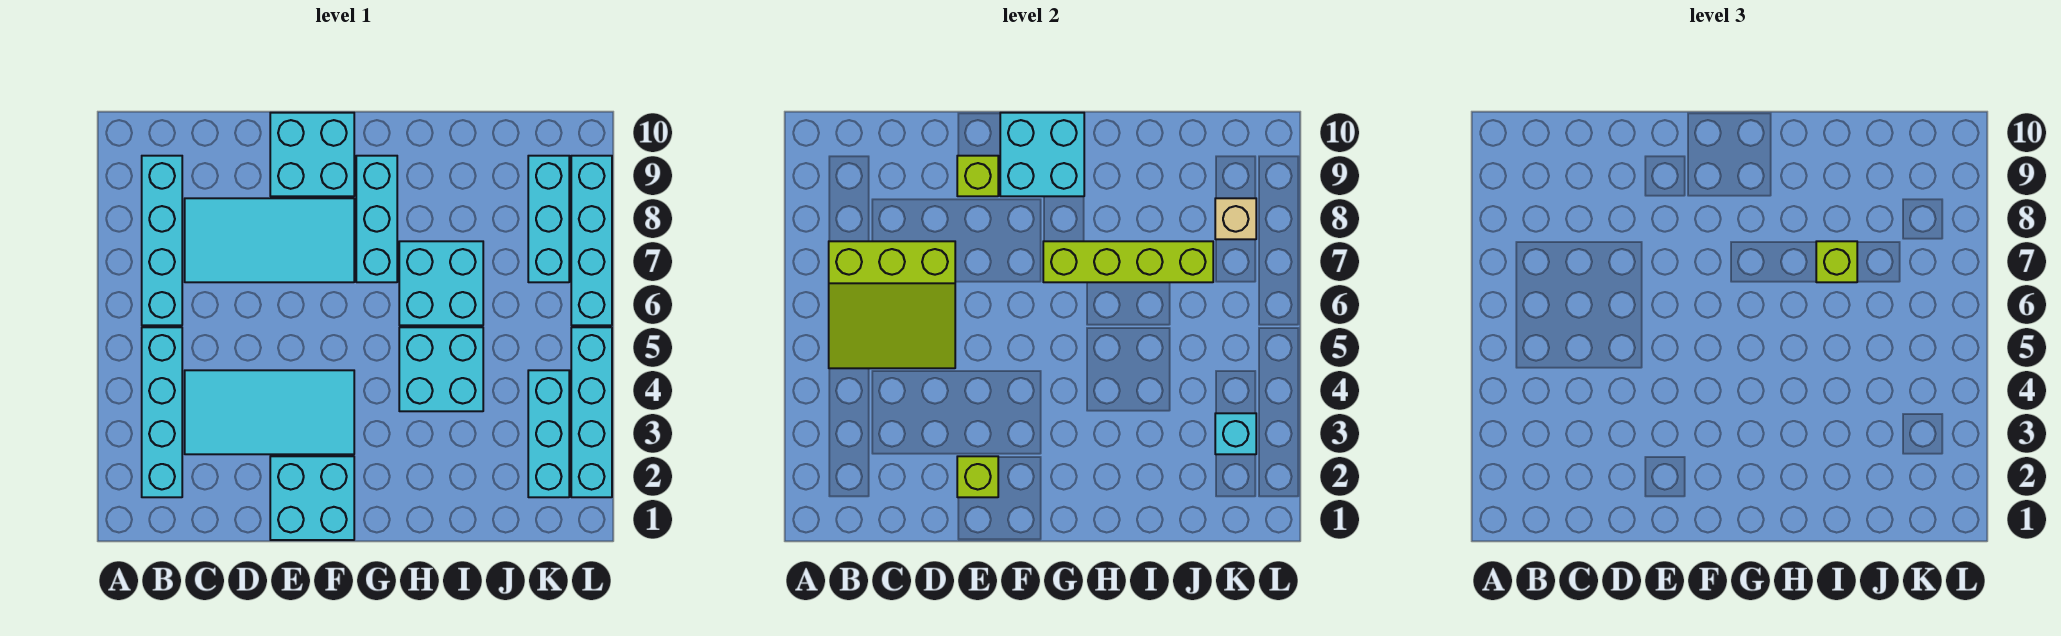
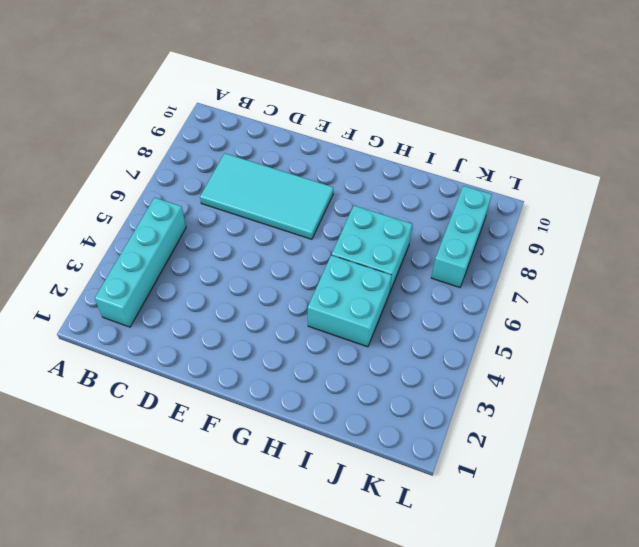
none -> cyan 1x4 brick [142,156,182,325]
none -> cyan 2x4 tile [185,370,354,454]
none -> cyan 2x2 brick [270,456,354,540]

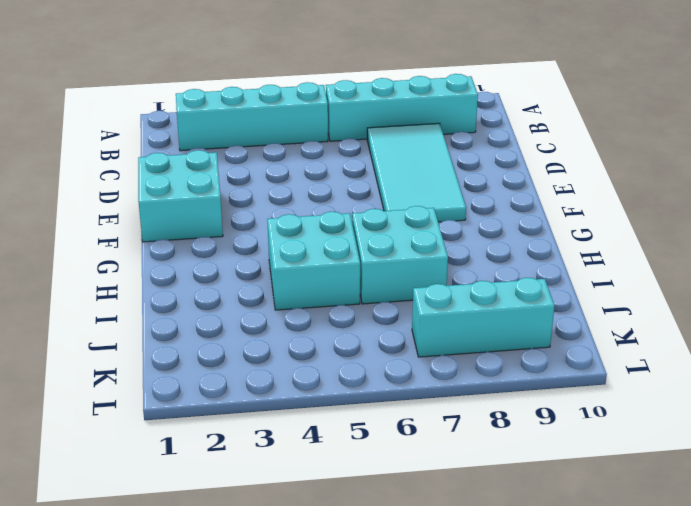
none -> cyan 2x4 tile [185,370,354,454]
none -> cyan 2x2 brick [270,113,354,196]
none -> cyan 1x3 brick [356,156,397,282]

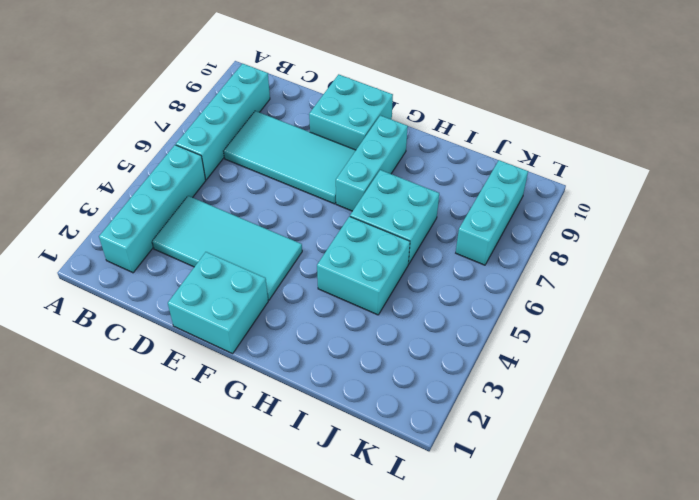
none -> cyan 1x3 brick [528,370,569,497]
none -> cyan 1x4 brick [571,327,612,497]
none -> cyan 1x4 brick [571,156,612,325]

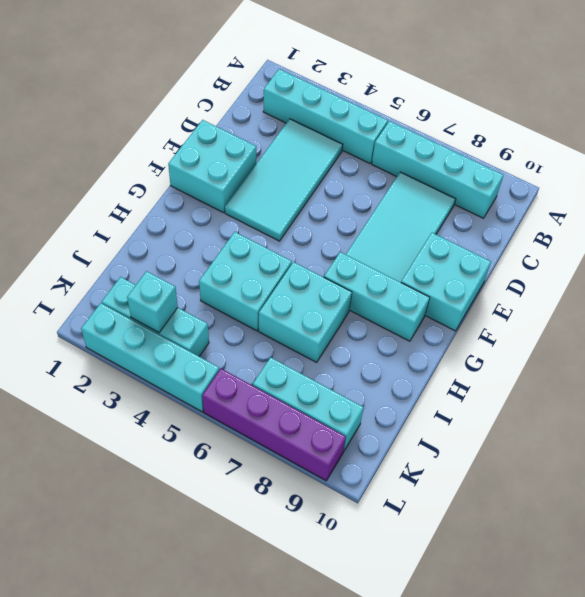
purple 1x4 brick [202,369,346,481] -> cyan 1x4 brick [571,156,612,325]
none -> lime 3x3 slope [829,241,955,368]
none -> lime 1x1 brick [957,456,998,497]
none -> lime 1x1 brick [957,156,998,196]

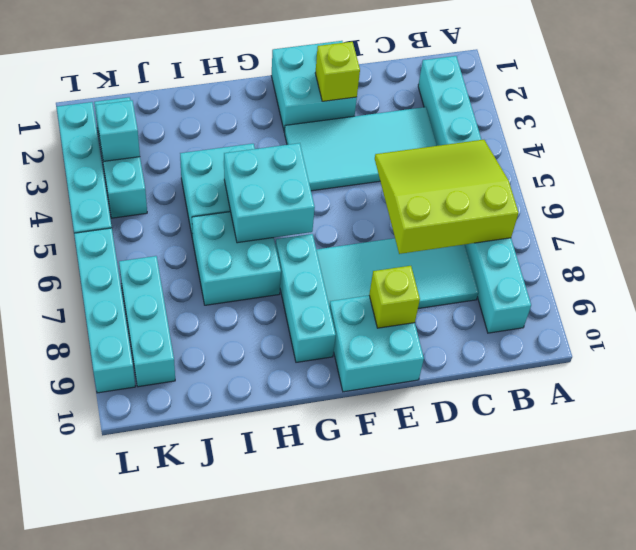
cyan 2x2 brick [224,143,315,243] -> cyan 2x2 brick moved to [1000,113,1084,196]
none -> lime 1x4 brick [1043,241,1213,282]
none -> tan 1x1 brick [1215,198,1256,239]
none -> lime 1x1 brick [1816,241,1857,282]

